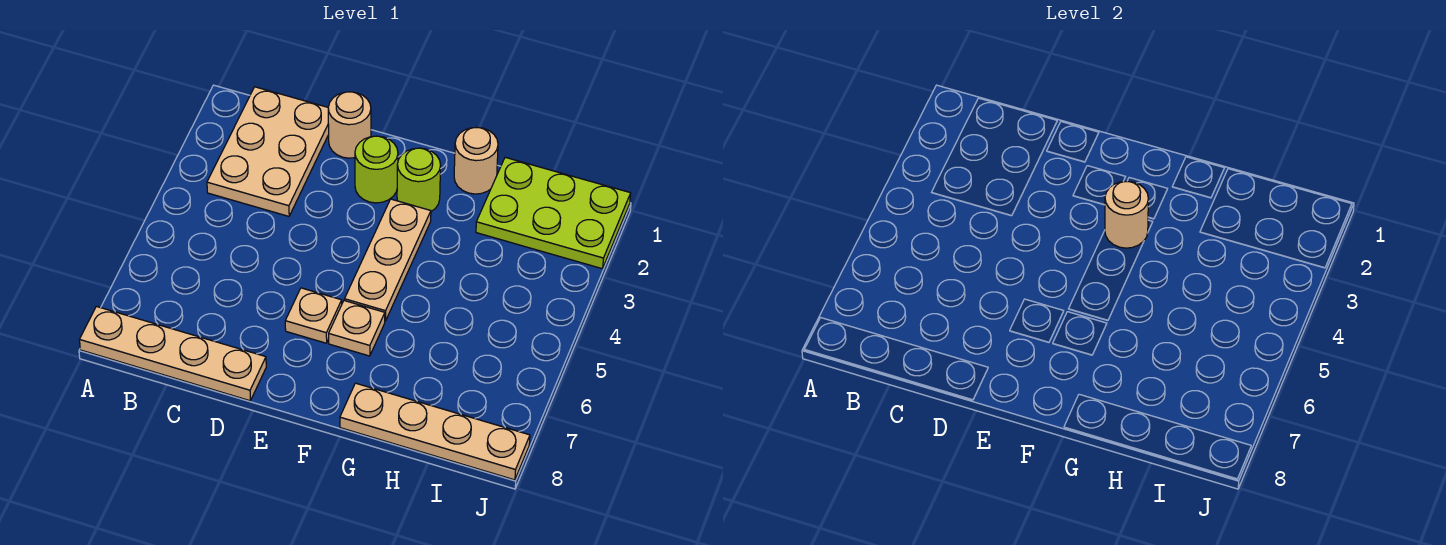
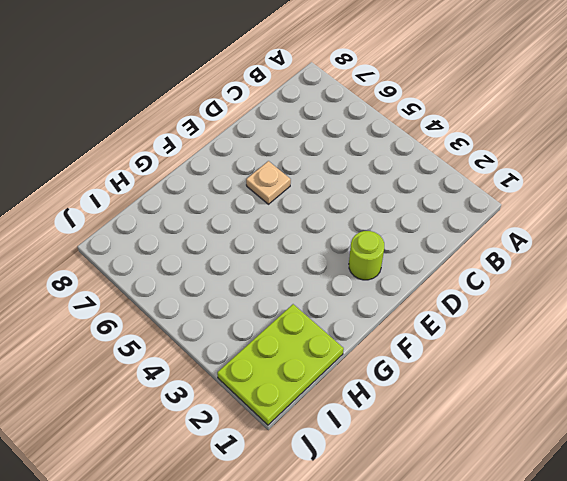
none -> tan 1x4 plate [80,306,266,401]
none -> tan 2x3 plate [207,87,329,216]
none -> tan 1x1 round brick [328,92,371,158]

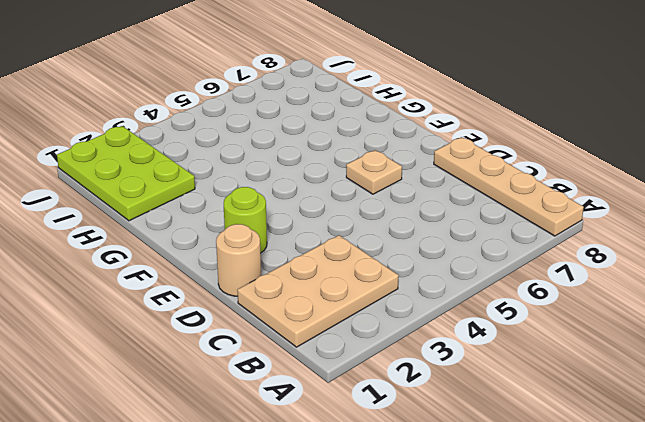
none -> lime 1x1 round brick [397,148,441,211]
none -> tan 1x3 plate [345,199,431,321]
none -> tan 1x1 plate [329,301,385,356]

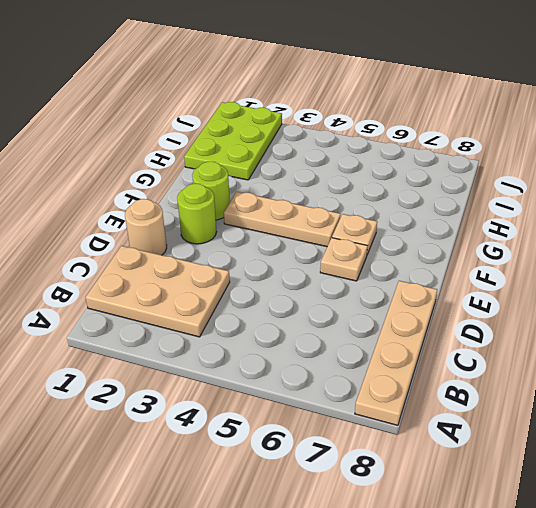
none -> tan 1x1 round brick [454,127,498,194]
none -> tan 1x4 plate [340,383,530,480]
none -> tan 1x1 round brick [1105,181,1148,248]

